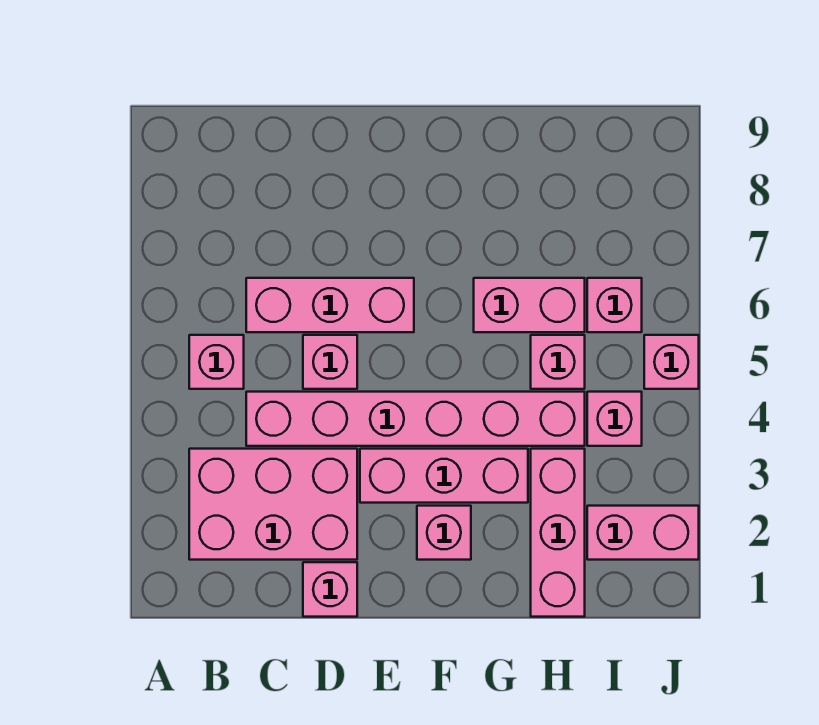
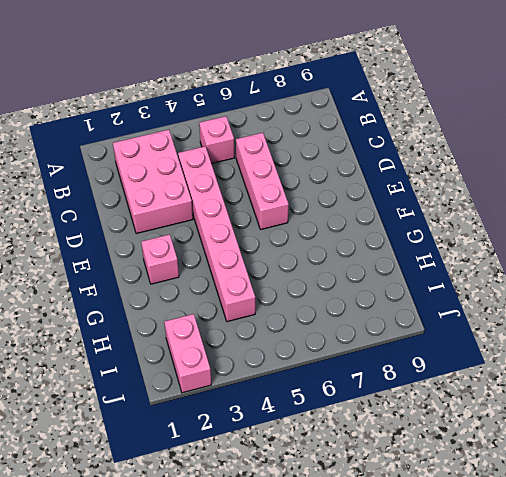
none -> pink 1x1 brick [303,562,357,617]
none -> pink 1x1 brick [303,335,357,389]
none -> pink 1x3 brick [360,449,528,503]

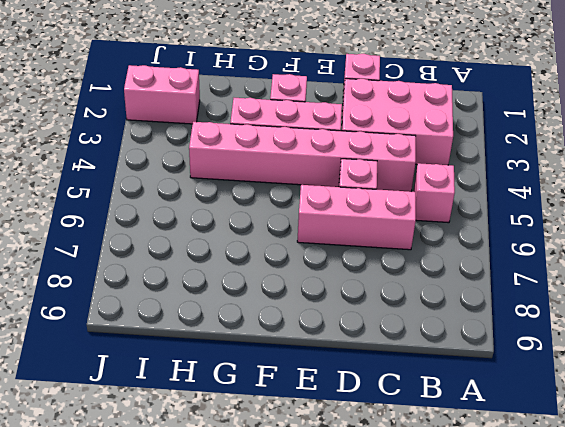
none -> pink 1x2 brick [474,278,585,332]
none -> pink 1x3 brick [531,449,585,617]
none -> pink 1x1 brick [531,335,585,389]

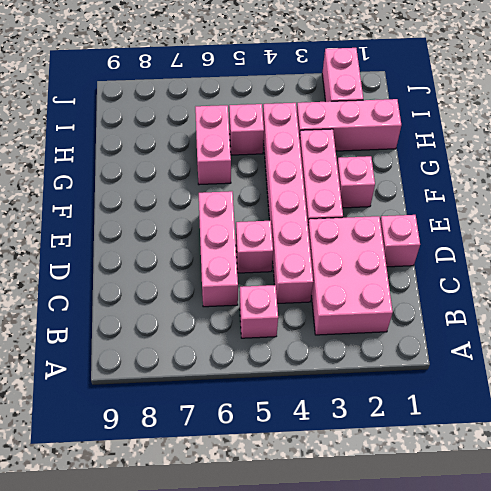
none -> pink 1x1 brick [587,392,642,446]
none -> pink 1x1 brick [587,278,642,332]
none -> pink 1x1 brick [644,335,699,389]

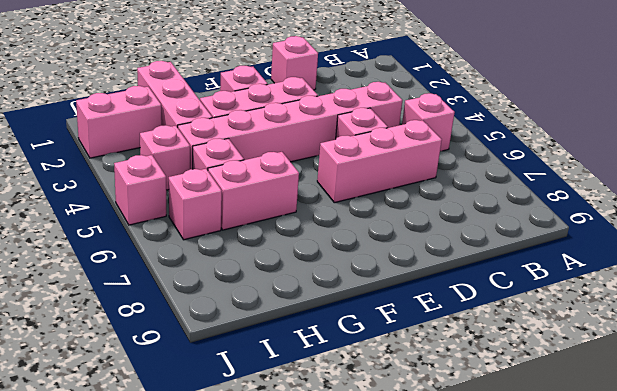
none -> pink 2x3 brick [189,449,357,560]

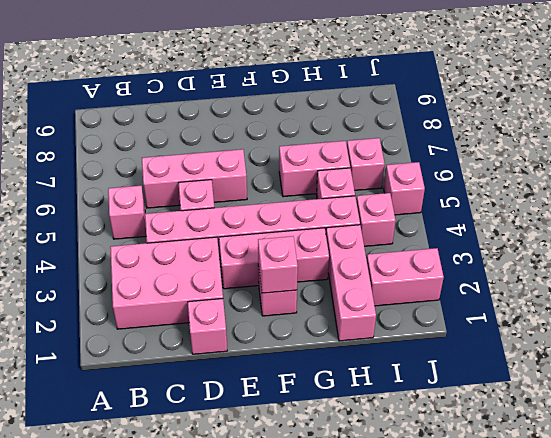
pink 1x1 brick [258,236,298,293] -> none

